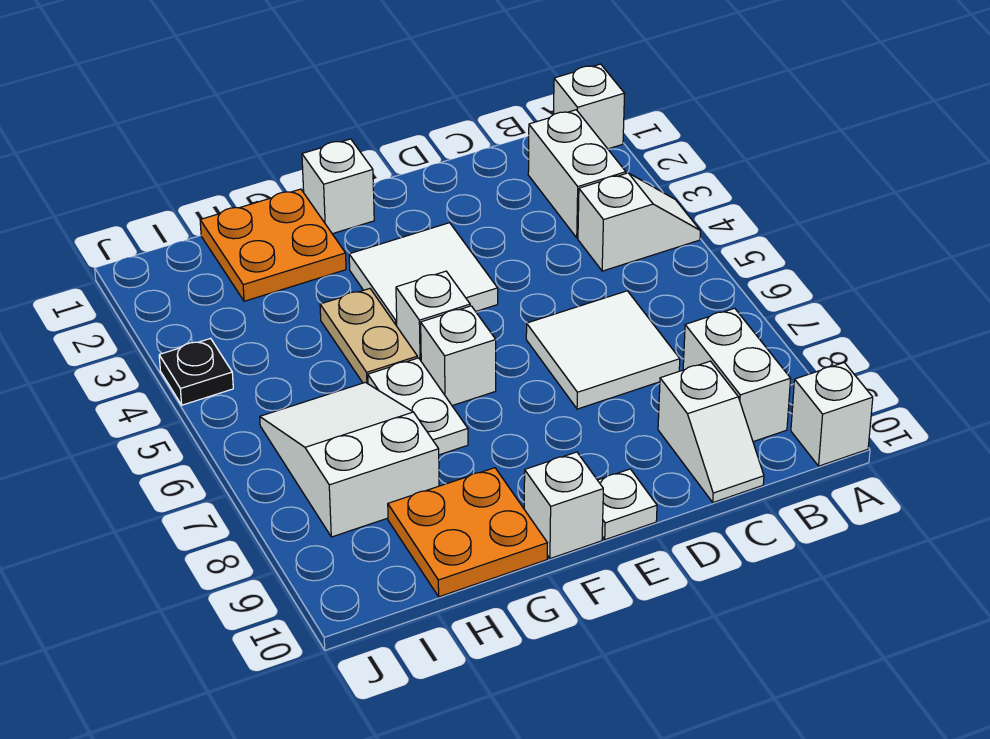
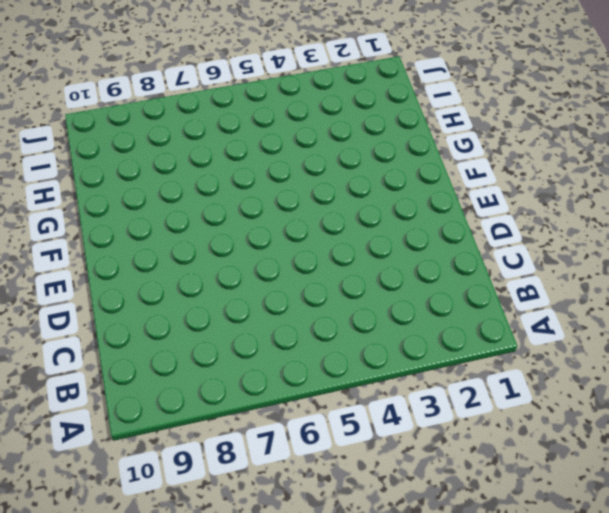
none -> white 1x1 brick [554,64,625,149]
none -> white 1x2 slope [578,173,700,271]
none -> white 1x1 brick [791,363,873,466]

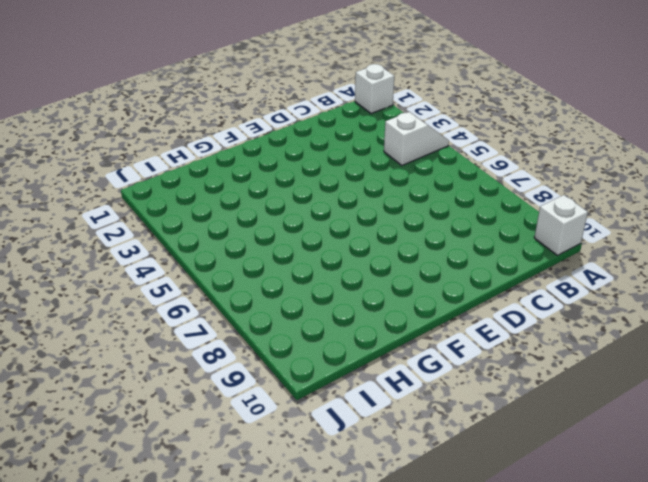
none -> white 1x2 brick [528,110,626,238]
none -> white 1x2 brick [683,308,791,442]
none -> white 2x2 tile [526,291,680,409]

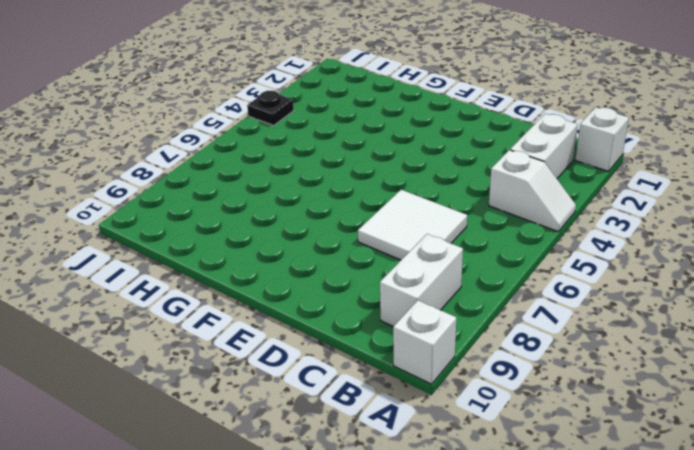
none -> white 1x2 slope [658,361,764,502]
none -> white 2x2 tile [349,223,498,326]
none -> white 1x1 plate [598,469,657,540]

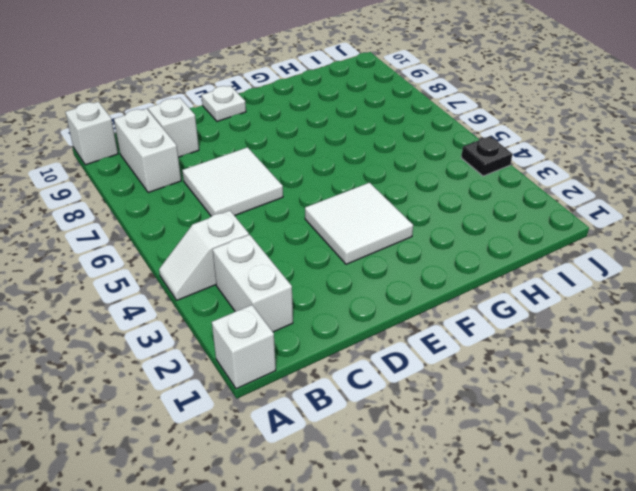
none -> white 1x1 brick [302,139,374,234]
none -> white 1x1 brick [396,271,470,360]
none -> white 1x1 brick [421,306,496,406]

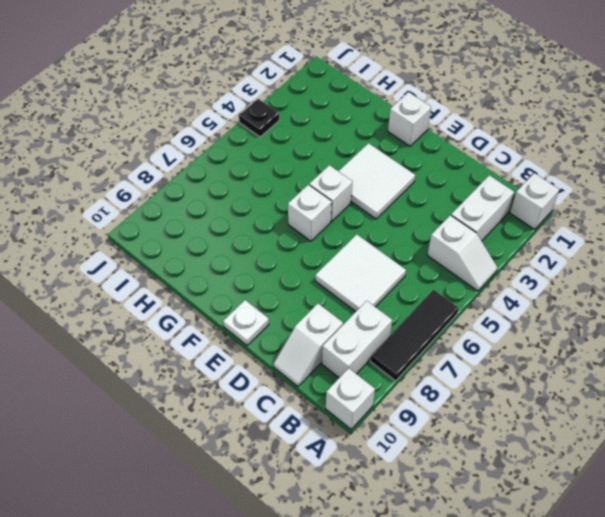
black 1x3 tile [370,290,459,381] -> none
none -> white 1x1 brick [524,452,603,559]
none -> orange 2x2 plate [200,189,346,301]
none -> tan 1x2 plate [320,289,418,384]

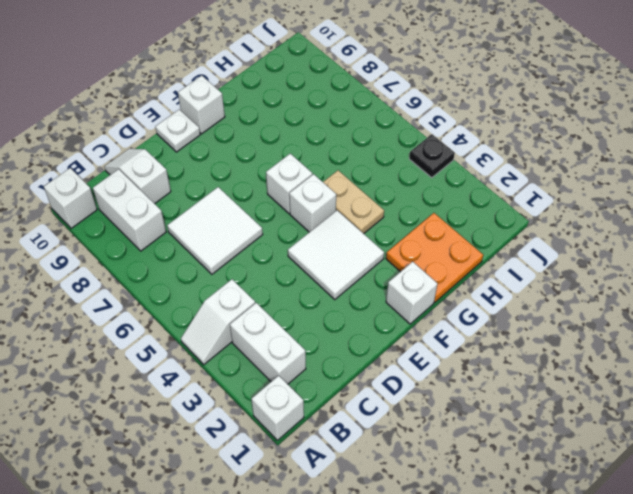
none -> white 1x2 plate [368,358,468,455]
none -> orange 2x2 plate [388,468,547,597]
none -> white 2x3 slope [260,382,439,537]

